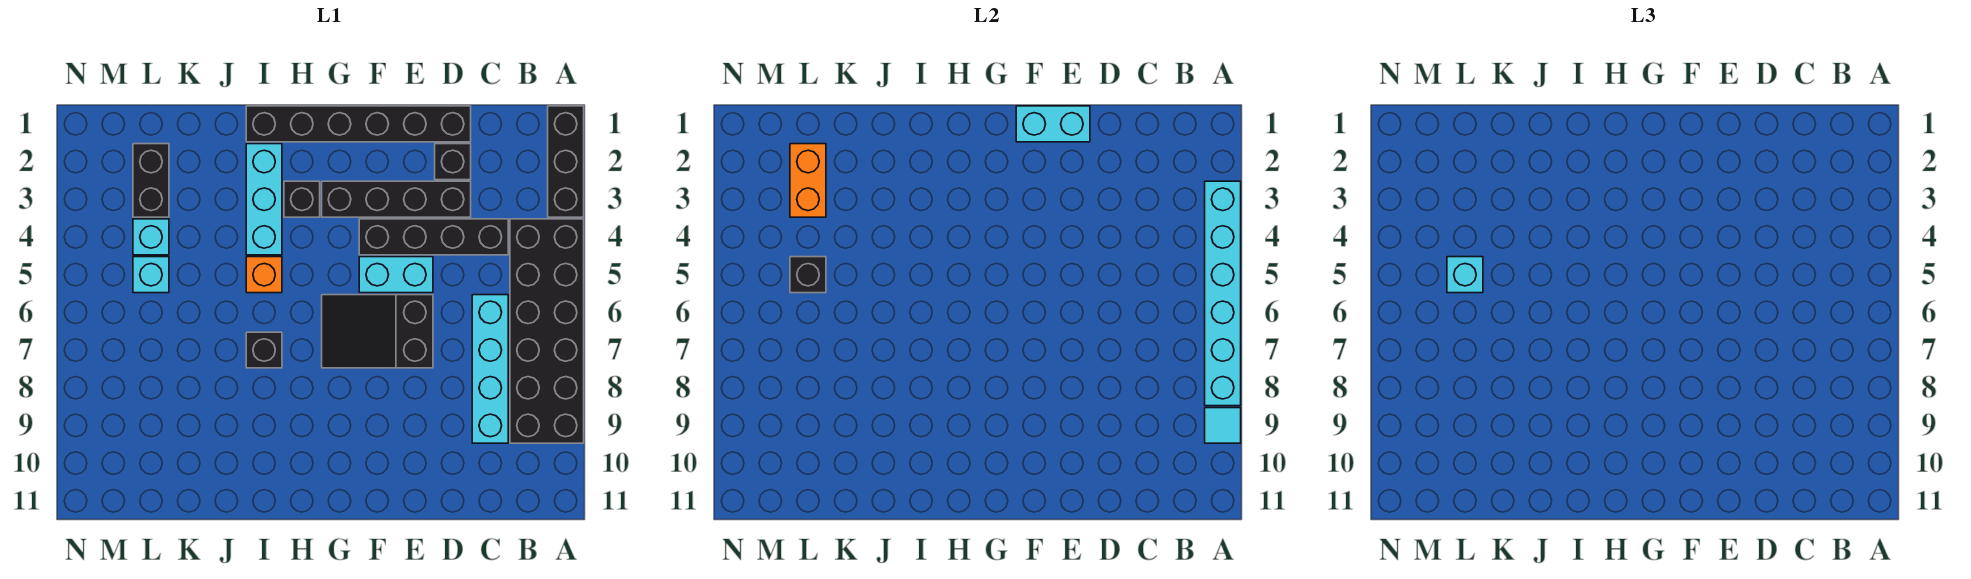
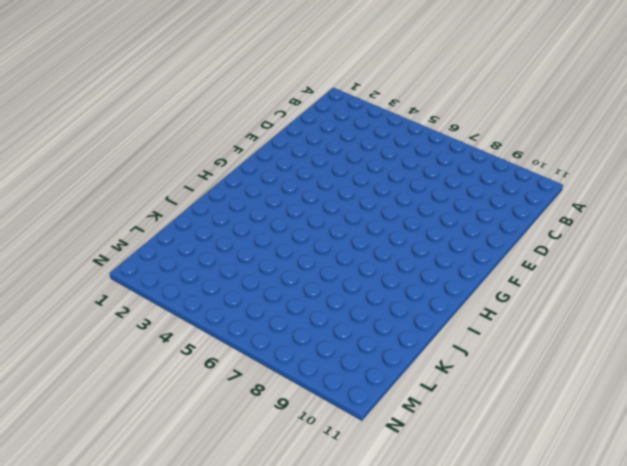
none -> black 1x3 brick [548,106,584,217]
none -> black 2x6 brick [510,219,584,443]
none -> black 1x4 brick [359,219,508,255]

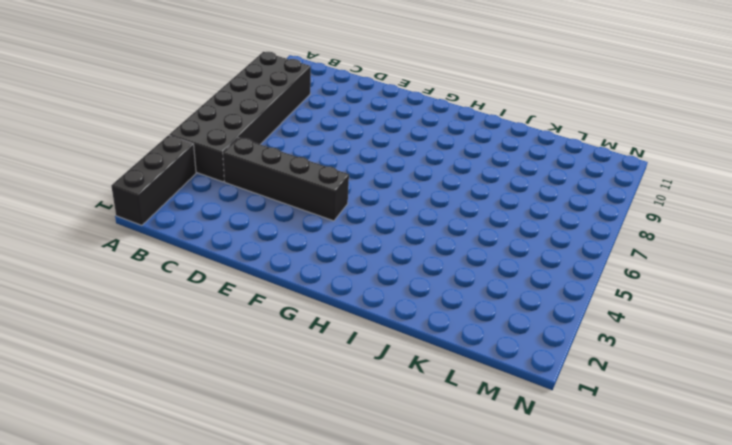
none -> cyan 1x4 brick [472,295,508,443]
none -> black 1x6 brick [246,106,471,142]
none -> black 1x1 brick [435,144,471,180]

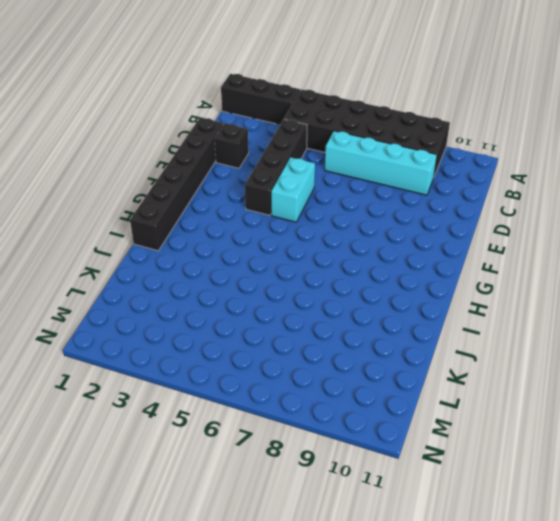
none -> black 1x4 brick [322,181,471,217]
none -> black 2x3 slope [322,295,433,368]
none -> black 1x1 brick [284,181,320,217]

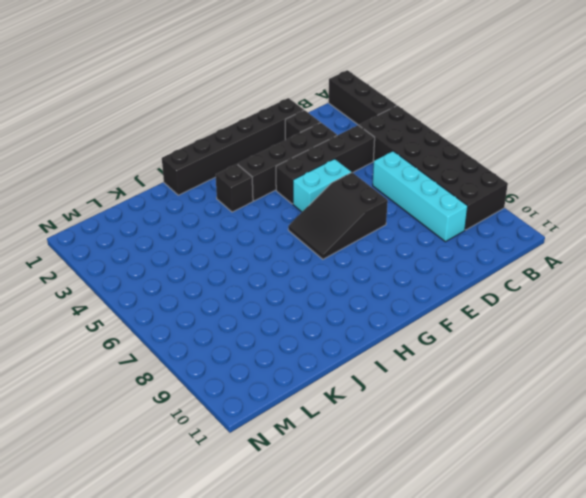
none -> cyan 1x3 brick [246,144,282,255]
none -> orange 1x1 brick [246,257,282,293]
none -> black 1x1 brick [246,332,282,368]

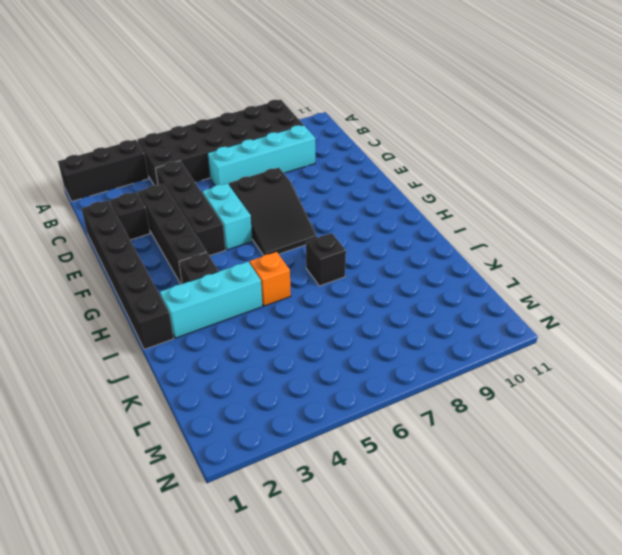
none -> black 1x2 brick [133,144,169,217]
none -> cyan 1x1 brick [133,219,169,255]
none -> cyan 1x1 brick [133,257,169,293]

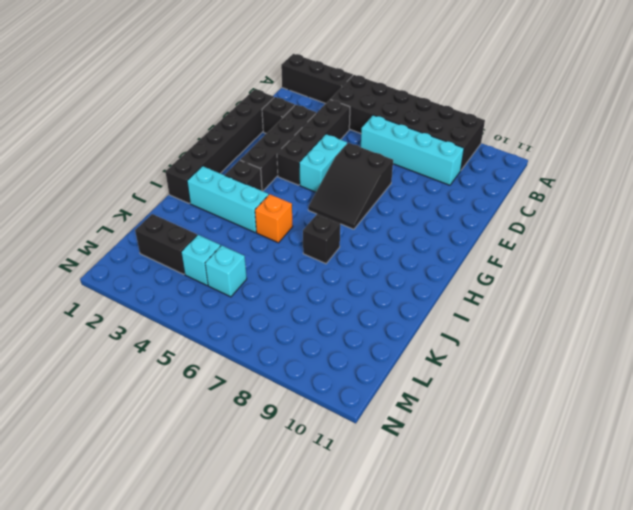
none -> cyan 1x6 brick [1205,181,1241,406]
none -> cyan 1x1 tile [1205,408,1241,443]
none -> cyan 1x2 brick [1016,106,1090,142]

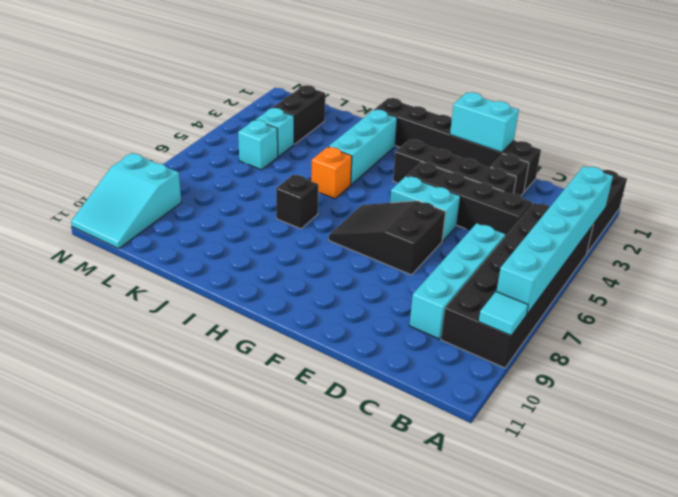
cyan 2x3 slope [71,153,181,249] -> none
none -> black 1x1 brick [284,181,320,217]
none -> orange 1x2 brick [790,144,826,217]
none -> black 1x1 brick [790,257,826,293]

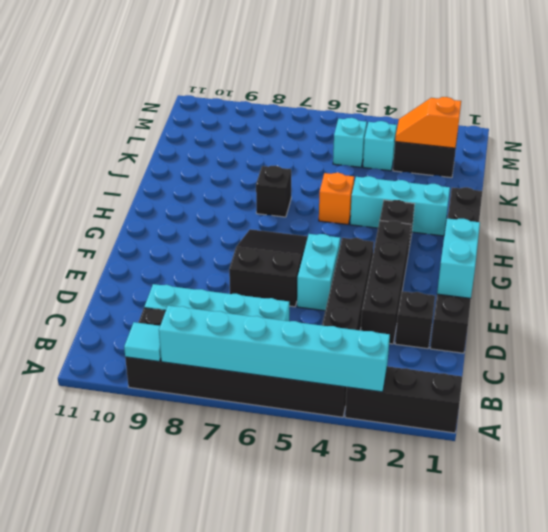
orange 1x2 slope [395,97,461,148] -> orange 1x2 brick [790,144,826,217]
none -> black 1x1 brick [790,257,826,293]
none -> cyan 1x1 brick [1447,257,1483,293]

